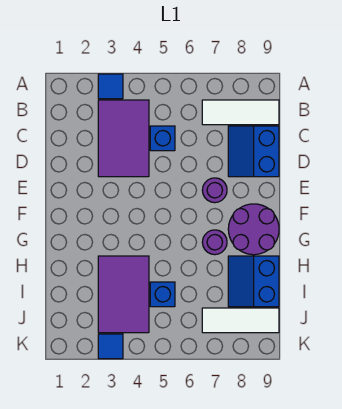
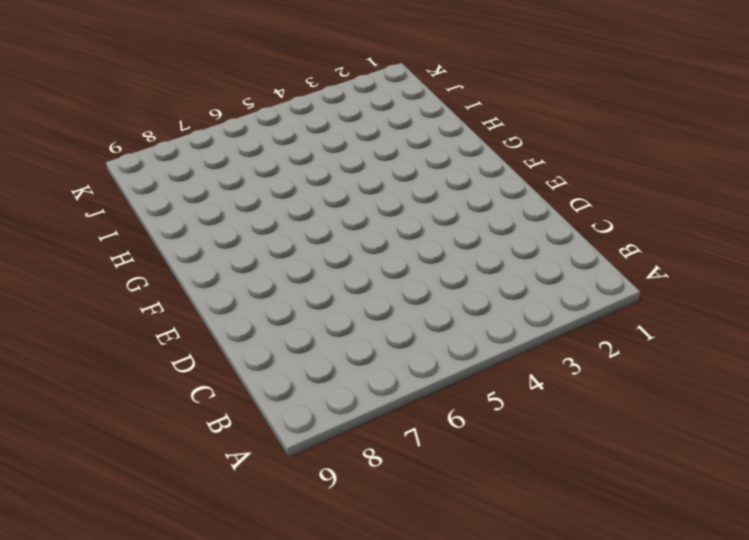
none -> blue 1x1 tile [98,74,123,99]
none -> purple 2x3 tile [98,100,149,177]
none -> white 1x3 tile [202,100,279,125]

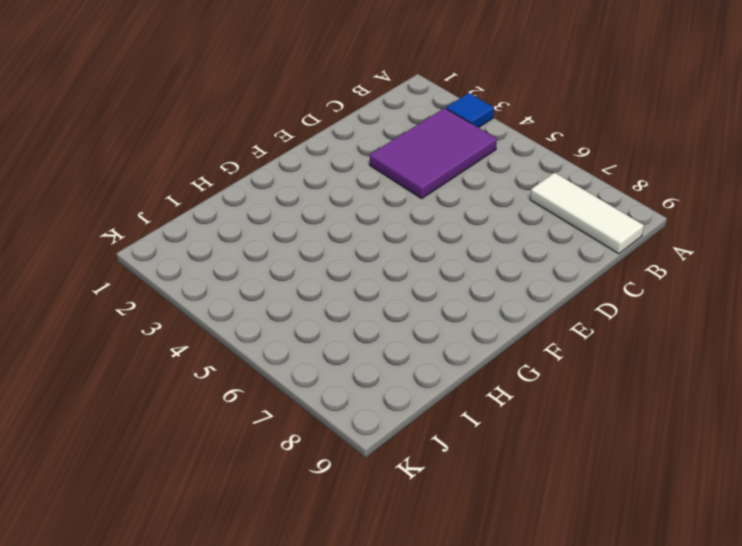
none -> blue 1x1 brick [150,126,175,151]
none -> blue 2x2 slope [228,126,279,177]
none -> purple 1x1 round brick [202,178,227,203]

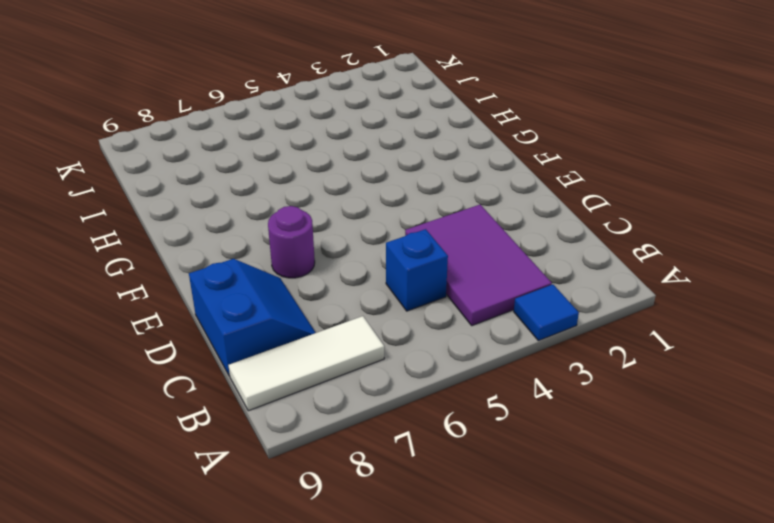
none -> purple 2x2 round brick [228,204,279,255]
none -> purple 1x1 round brick [202,230,227,255]
none -> purple 2x3 tile [98,256,149,333]

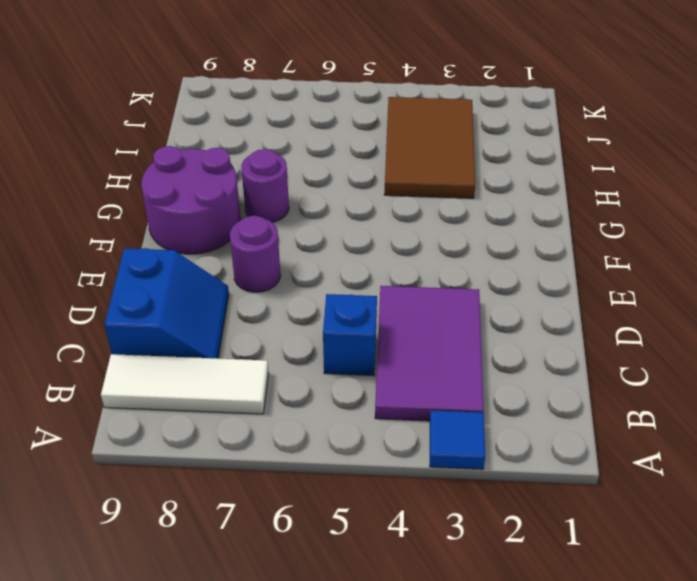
brown 2x3 tile [384,97,475,198] -> purple 2x3 tile [98,256,149,333]
none -> blue 2x2 slope [228,256,279,307]
none -> blue 1x1 brick [150,282,175,307]
none -> white 1x3 tile [202,308,279,333]

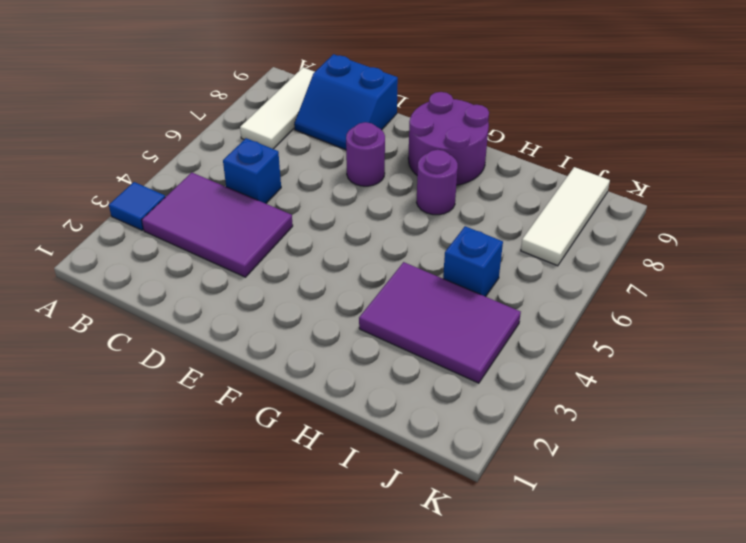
none -> blue 2x2 slope [228,256,279,307]
none -> blue 1x1 tile [98,334,123,359]

